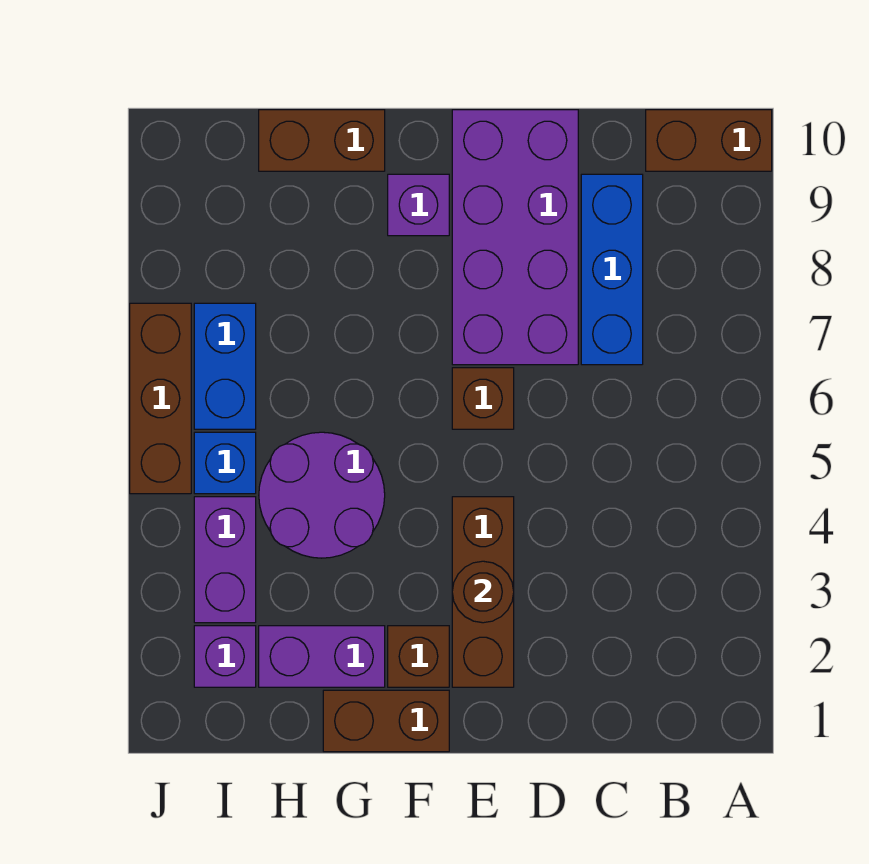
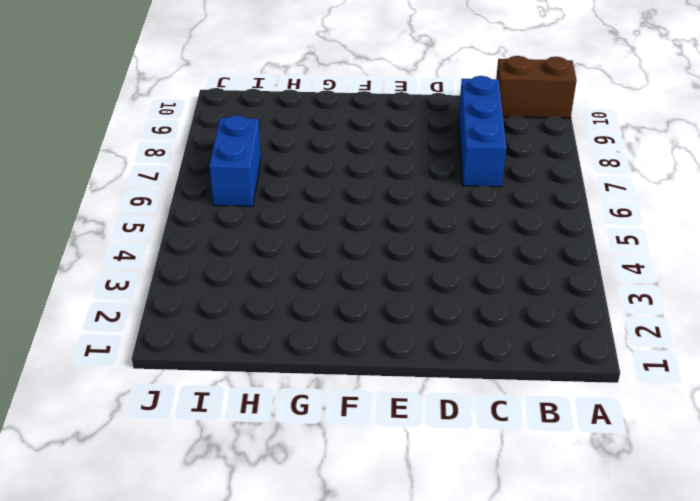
none -> purple 2x4 brick [452,110,578,365]
none -> brown 1x3 brick [452,497,514,687]
none -> brown 1x1 brick [452,368,514,429]

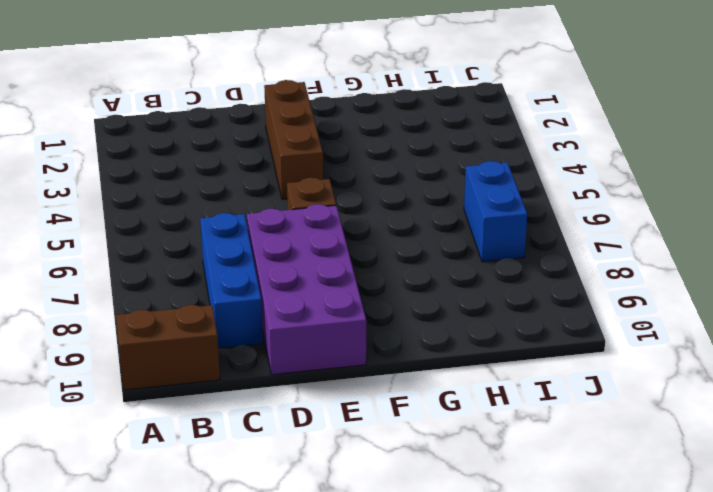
none -> brown 1x2 brick [323,690,449,752]
none -> brown 1x1 brick [388,626,449,687]
none -> purple 1x1 brick [388,174,449,236]

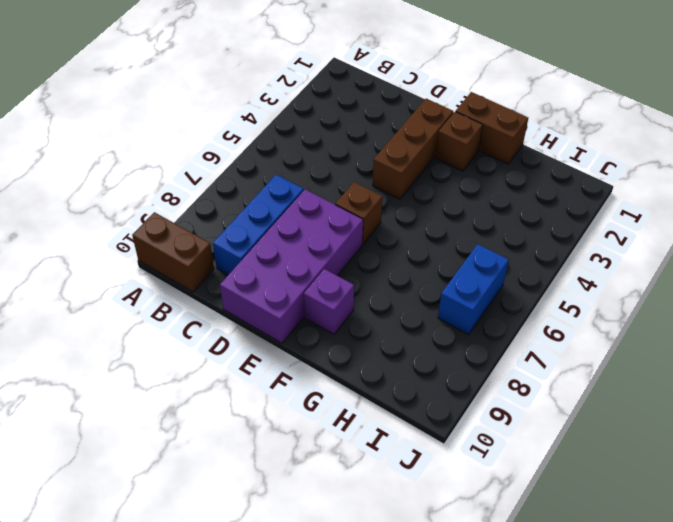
none -> purple 1x2 brick [259,626,385,687]
none -> purple 2x2 round brick [259,432,385,558]
none -> brown 1x2 brick [259,110,385,171]

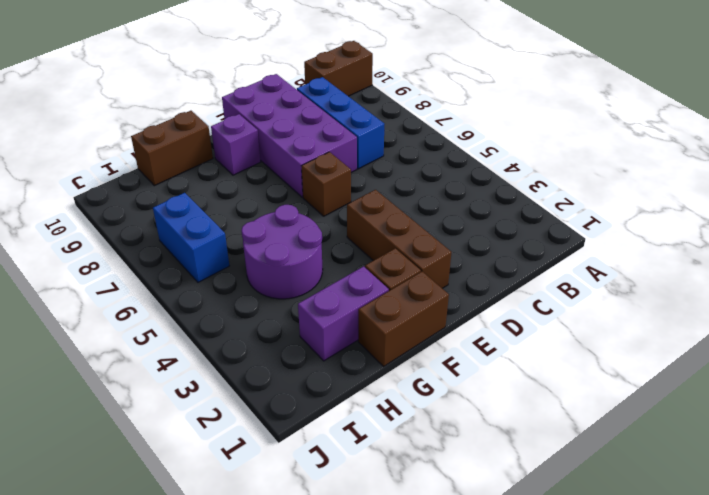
none -> purple 1x1 brick [194,626,256,687]
none -> purple 1x2 brick [194,497,256,623]
none -> blue 1x1 brick [194,432,256,494]

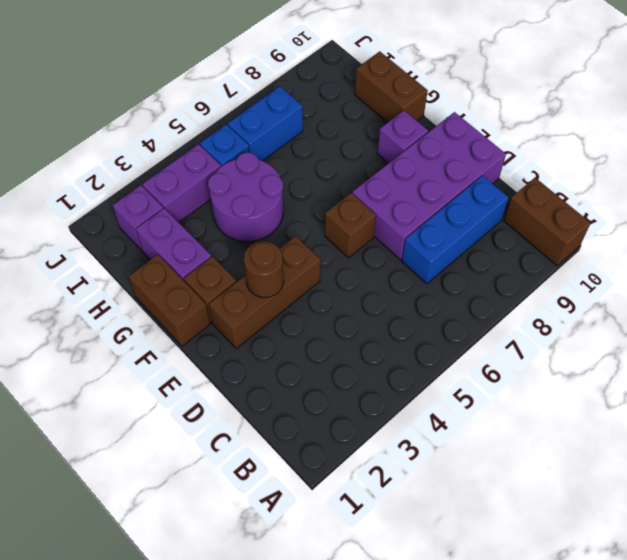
none -> brown 1x3 brick [130,303,191,494]

